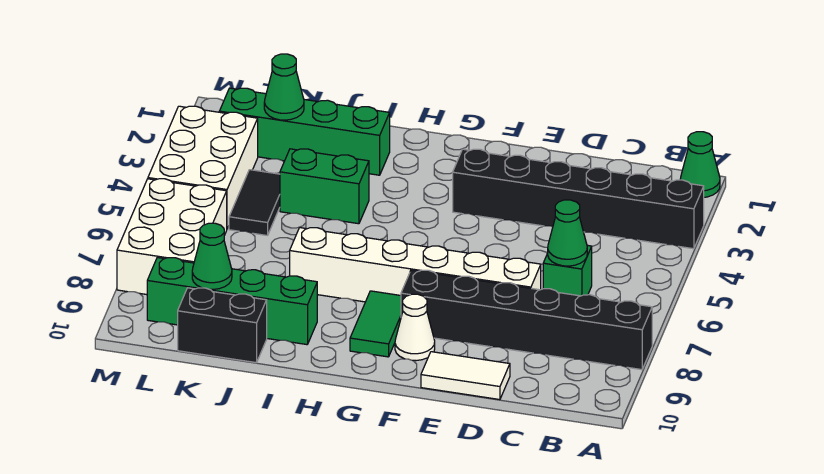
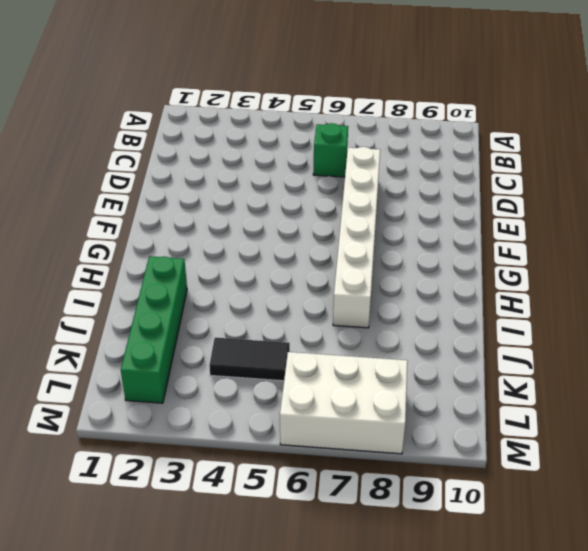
none -> green 1x1 cone [680,132,720,197]
none -> black 1x6 brick [453,149,704,249]
none -> black 1x6 brick [401,270,652,370]

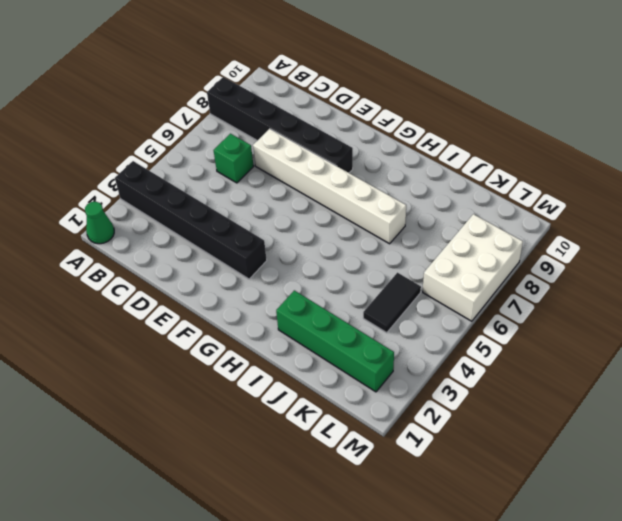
none -> white 1x2 tile [421,352,510,400]
none -> white 1x1 cone [395,294,435,361]
none -> green 1x2 tile [350,291,401,357]

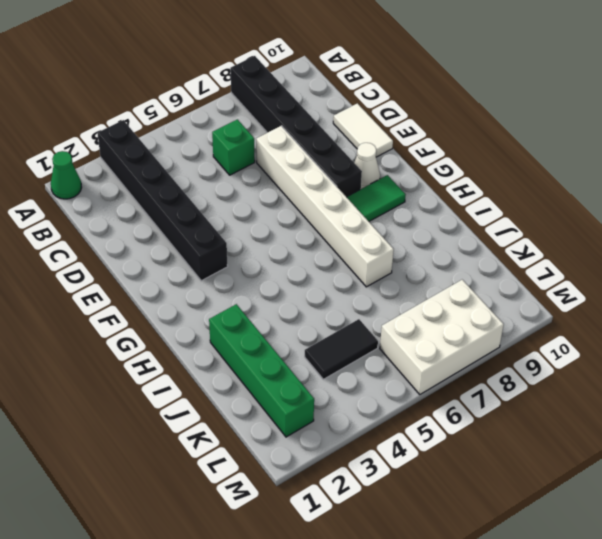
none -> green 1x2 brick [280,149,369,224]
none -> green 1x4 brick [147,257,317,345]
none -> black 1x2 brick [178,288,267,363]

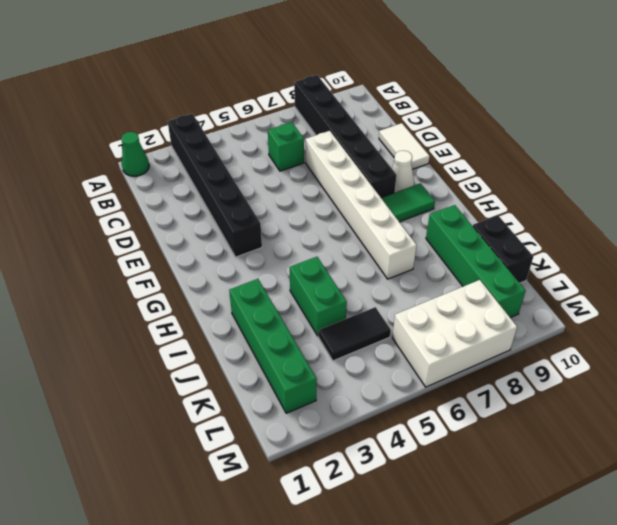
none -> white 2x3 brick [148,106,258,229]
none -> green 1x1 cone [547,200,587,266]
none -> green 1x1 cone [264,54,304,120]

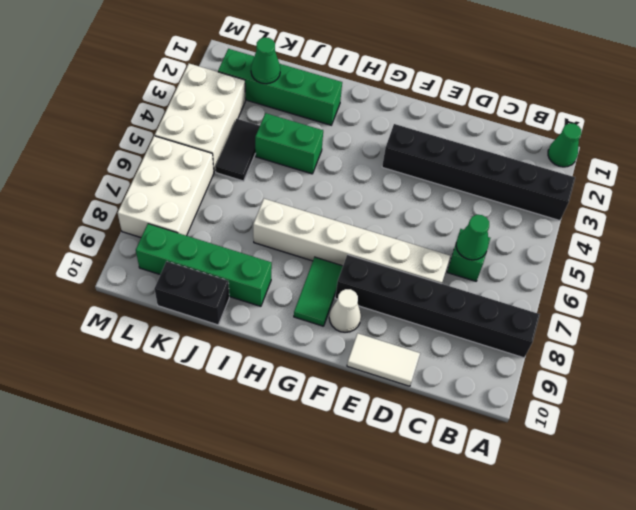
none -> green 1x1 cone [192,223,232,289]

